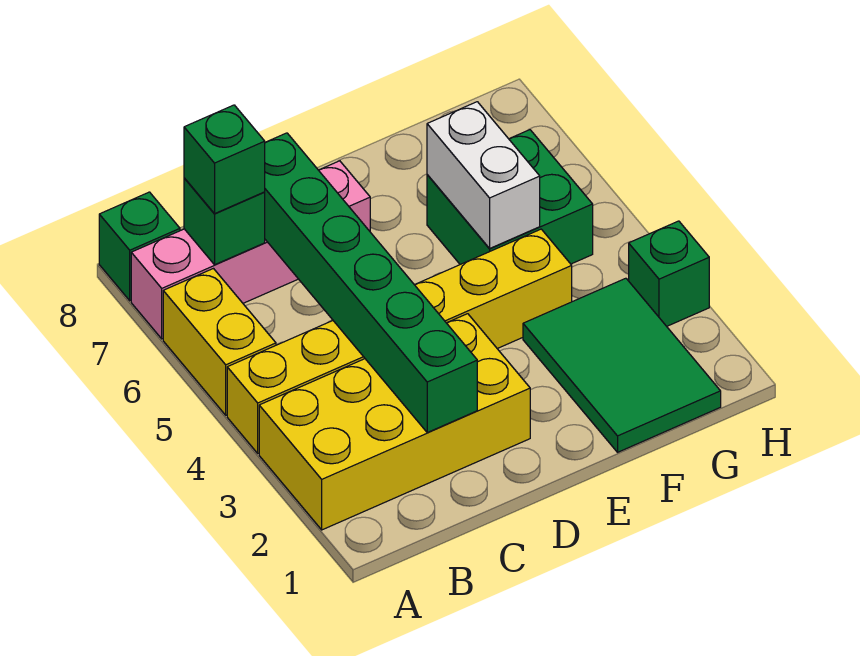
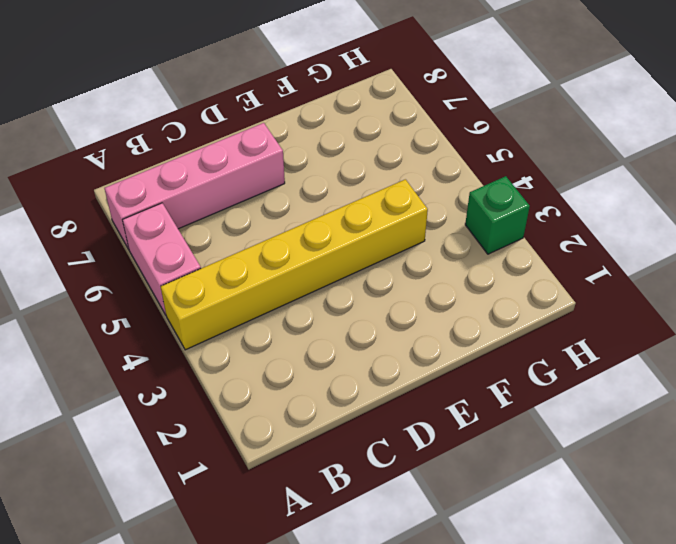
pink 1x2 brick [123,203,201,315] -> yellow 1x2 brick [163,269,276,415]
none -> yellow 2x4 brick [259,314,530,530]
none -> green 1x1 brick [99,192,180,301]
none -> green 2x3 tile [523,278,721,452]

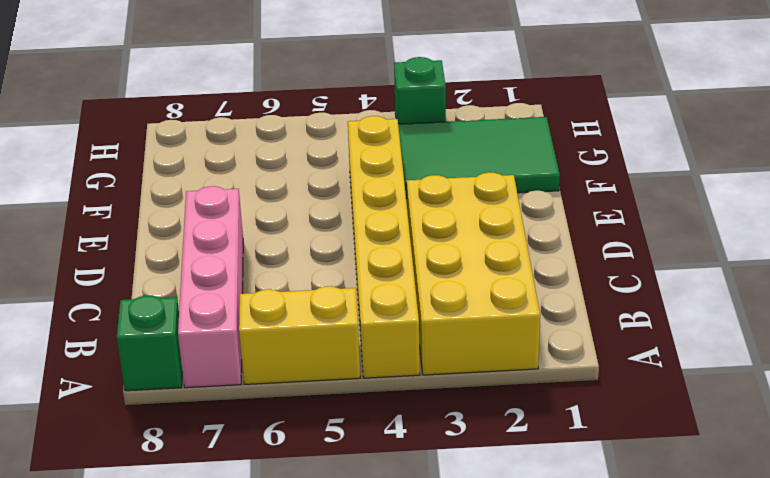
none -> green 2x2 brick [427,130,593,264]
none -> green 1x1 brick [184,178,265,265]
none -> green 1x6 brick [265,133,477,432]

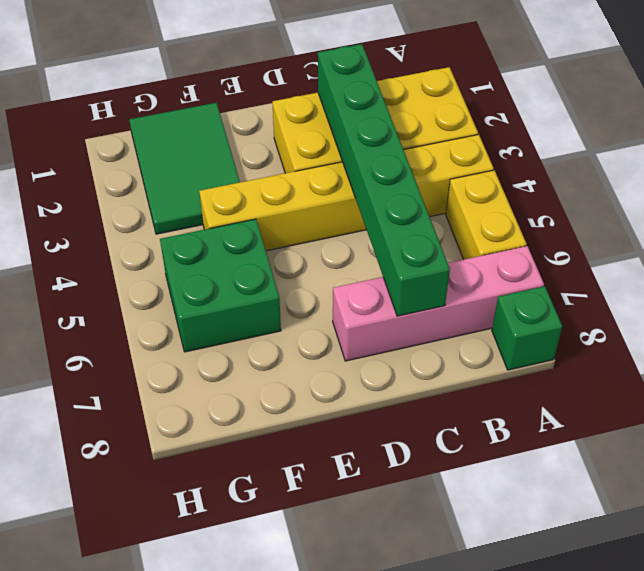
none -> green 1x1 brick [629,221,709,326]
none -> green 1x1 brick [184,178,265,265]
none -> white 1x2 brick [427,102,540,249]

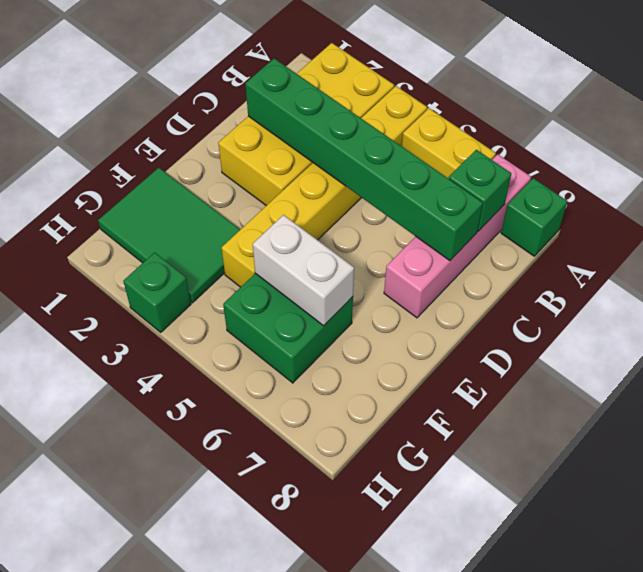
none -> green 1x1 brick [184,105,265,213]

